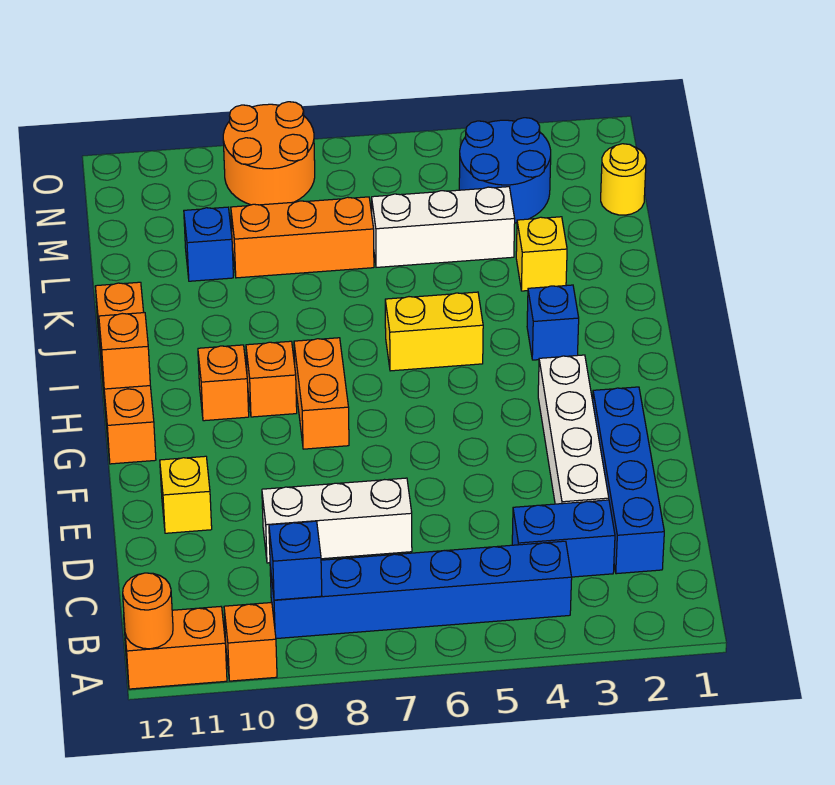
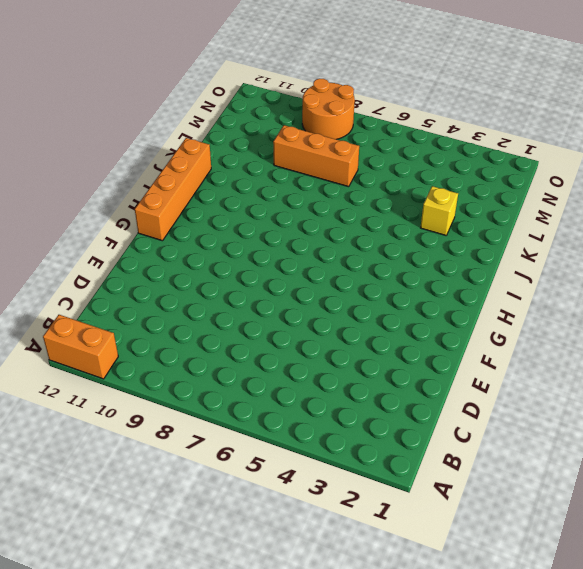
none -> orange 1x1 brick [224,602,277,681]
none -> blue 1x6 brick [270,541,572,639]
none -> blue 1x4 brick [593,387,664,574]

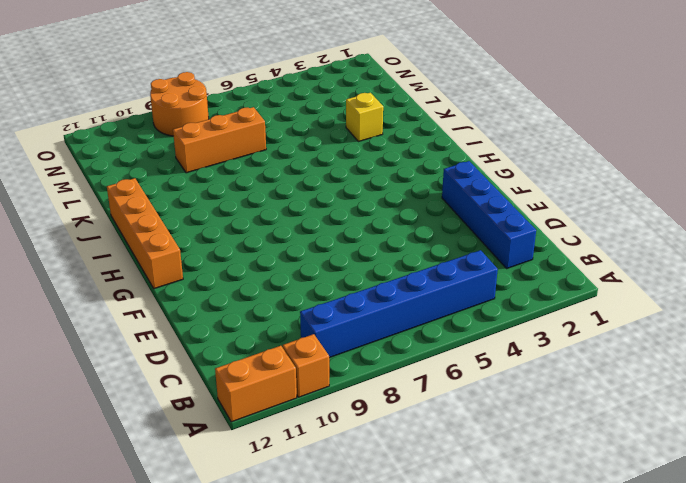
none -> blue 1x2 brick [512,500,615,577]
none -> white 1x4 brick [538,355,609,504]
none -> white 1x3 brick [262,478,412,563]

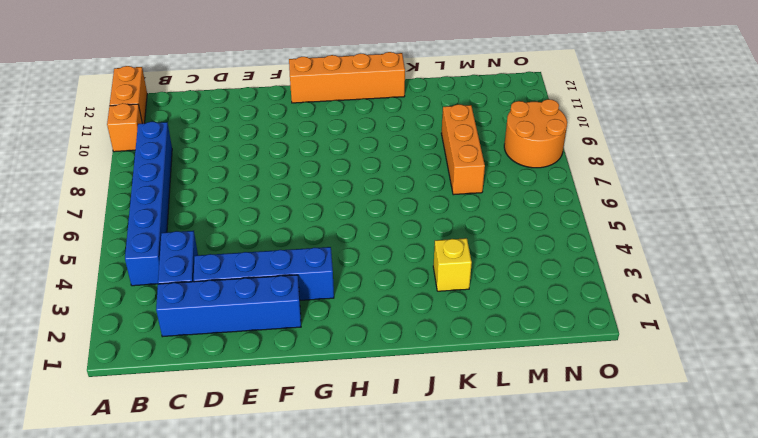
blue 1x4 brick [194,247,334,300] -> white 1x4 brick [538,355,609,504]
none -> white 1x3 brick [262,478,412,563]
none -> yellow 1x1 brick [160,456,212,533]
none -> orange 1x2 brick [294,338,349,449]

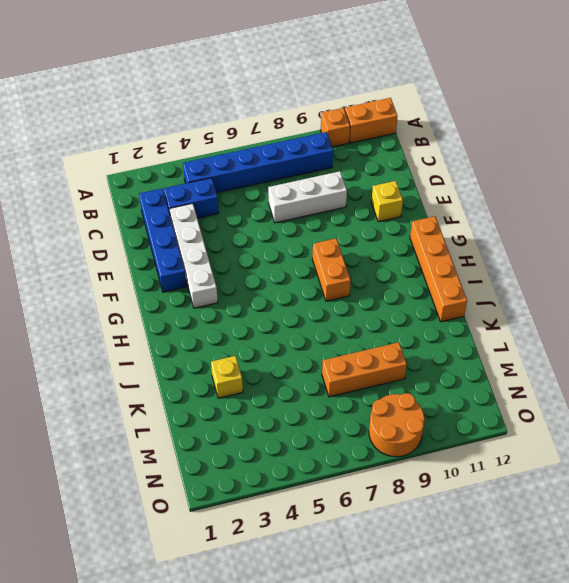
none -> orange 1x1 brick [246,341,297,417]
none -> orange 1x1 brick [198,345,249,421]
none -> blue 1x1 brick [527,285,579,360]

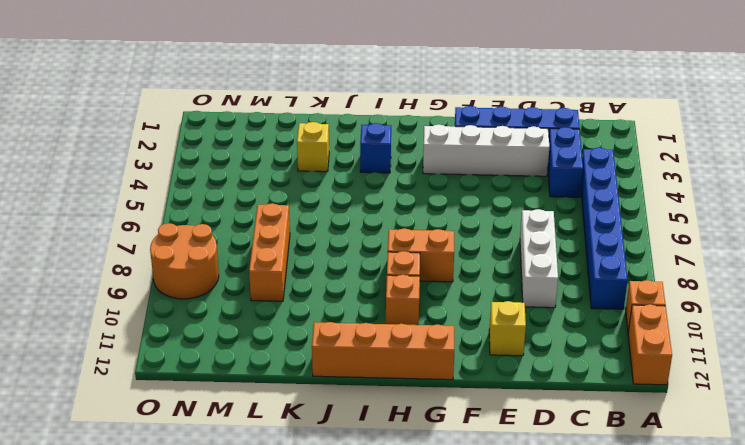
none -> yellow 1x2 brick [385,292,483,371]
none -> white 1x3 brick [372,187,515,267]
none -> blue 1x1 brick [184,207,233,281]

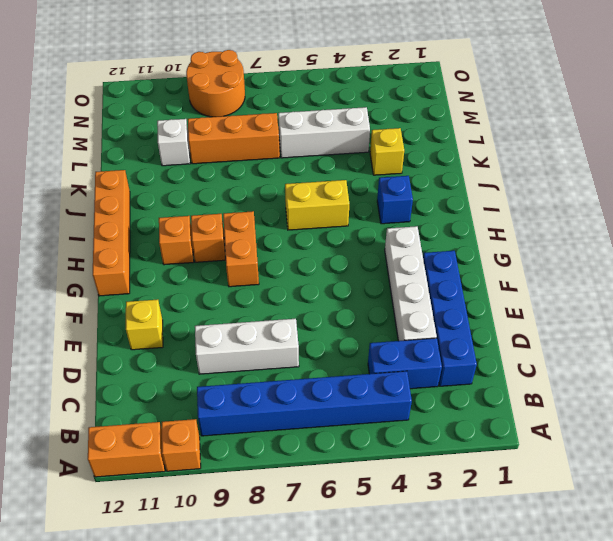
white 1x1 brick [157,119,190,166] -> blue 1x1 brick [184,207,233,281]
none -> yellow 1x1 round brick [601,144,646,215]
none -> blue 2x2 round brick [459,118,551,223]
none -> orange 1x1 round brick [123,573,173,649]

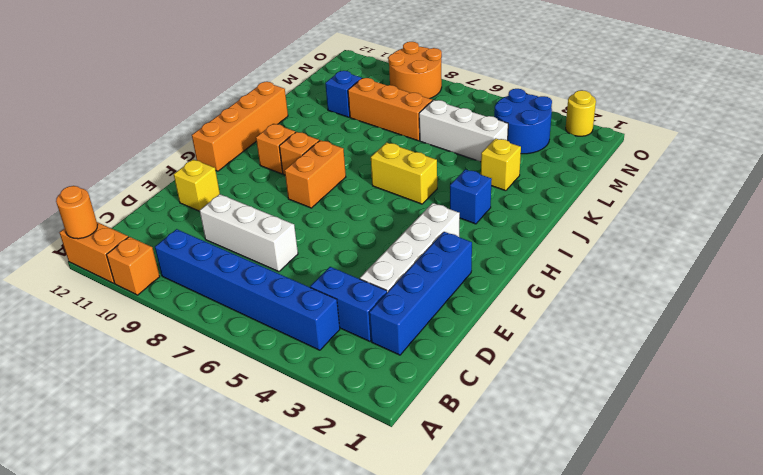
yellow 1x1 round brick [566,90,596,136] -> yellow 1x1 round brick moved to [601,144,646,215]
none -> blue 1x1 brick [269,521,322,600]
none -> orange 1x1 brick [99,313,150,389]

